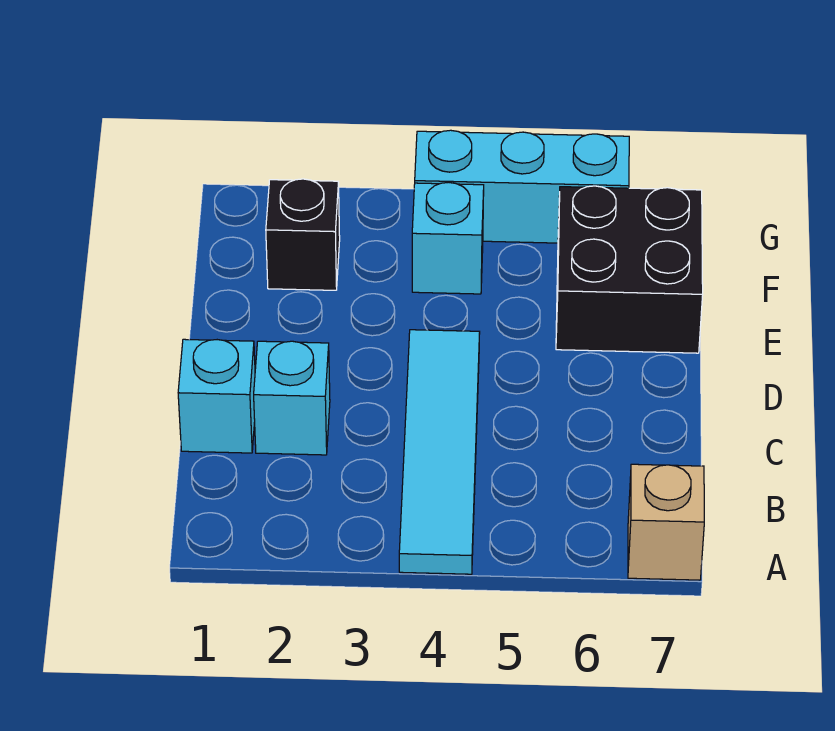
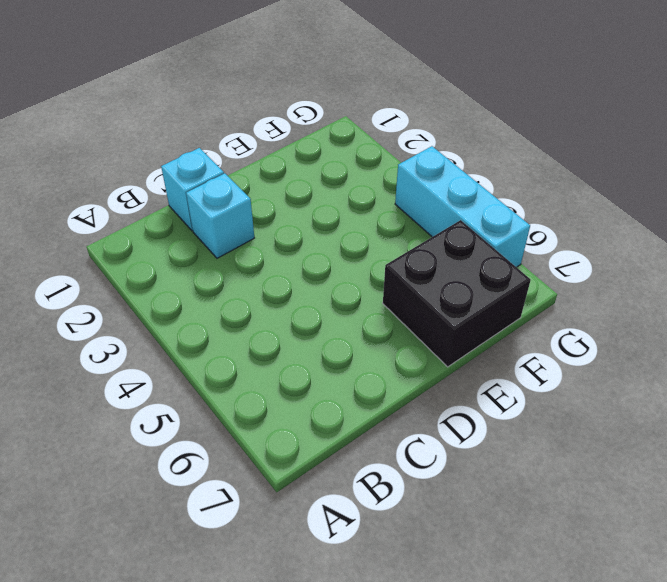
none -> cyan 1x4 tile [399,330,480,574]
none -> tan 1x1 brick [628,464,704,580]

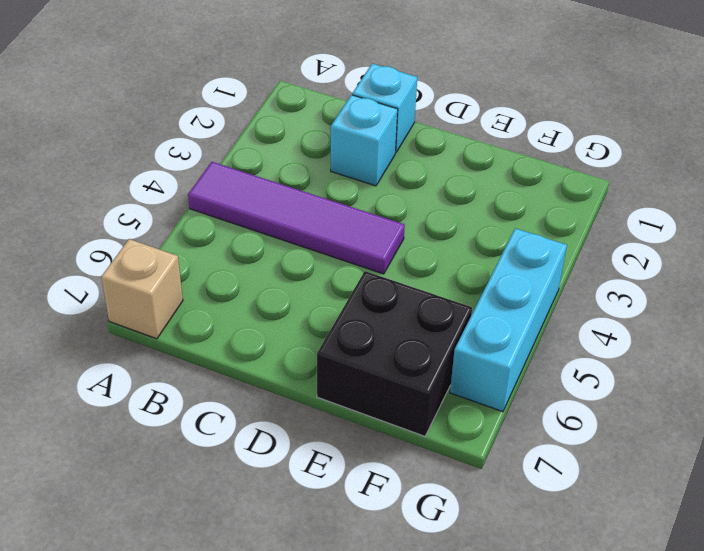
purple 1x4 tile [188,162,405,274] -> cyan 1x4 tile [399,330,480,574]
none -> black 1x1 brick [266,179,340,290]
none -> cyan 1x1 brick [412,182,484,294]

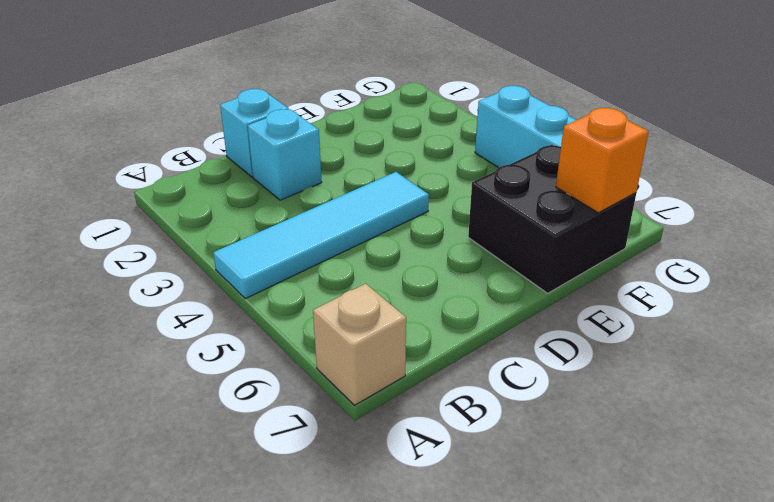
orange 1x1 brick [556,108,649,213] -> none
none -> black 1x1 brick [266,179,340,290]
none -> cyan 1x1 brick [412,182,484,294]

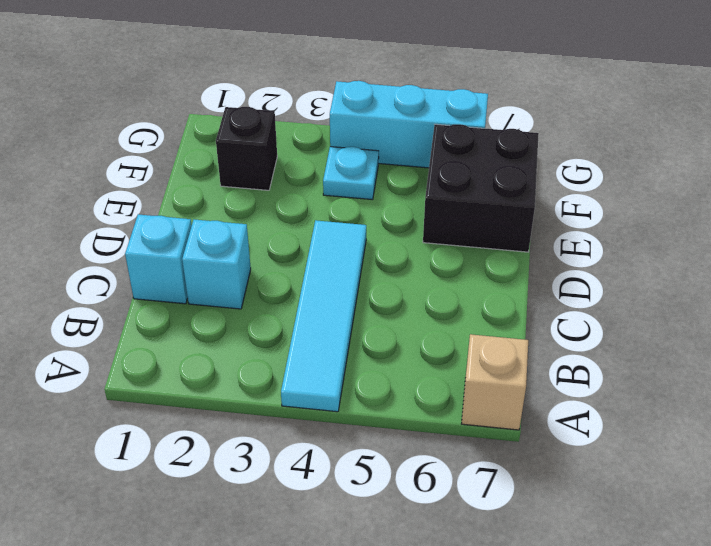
cyan 1x1 plate [323,147,379,200] -> cyan 1x1 brick [412,182,484,294]

